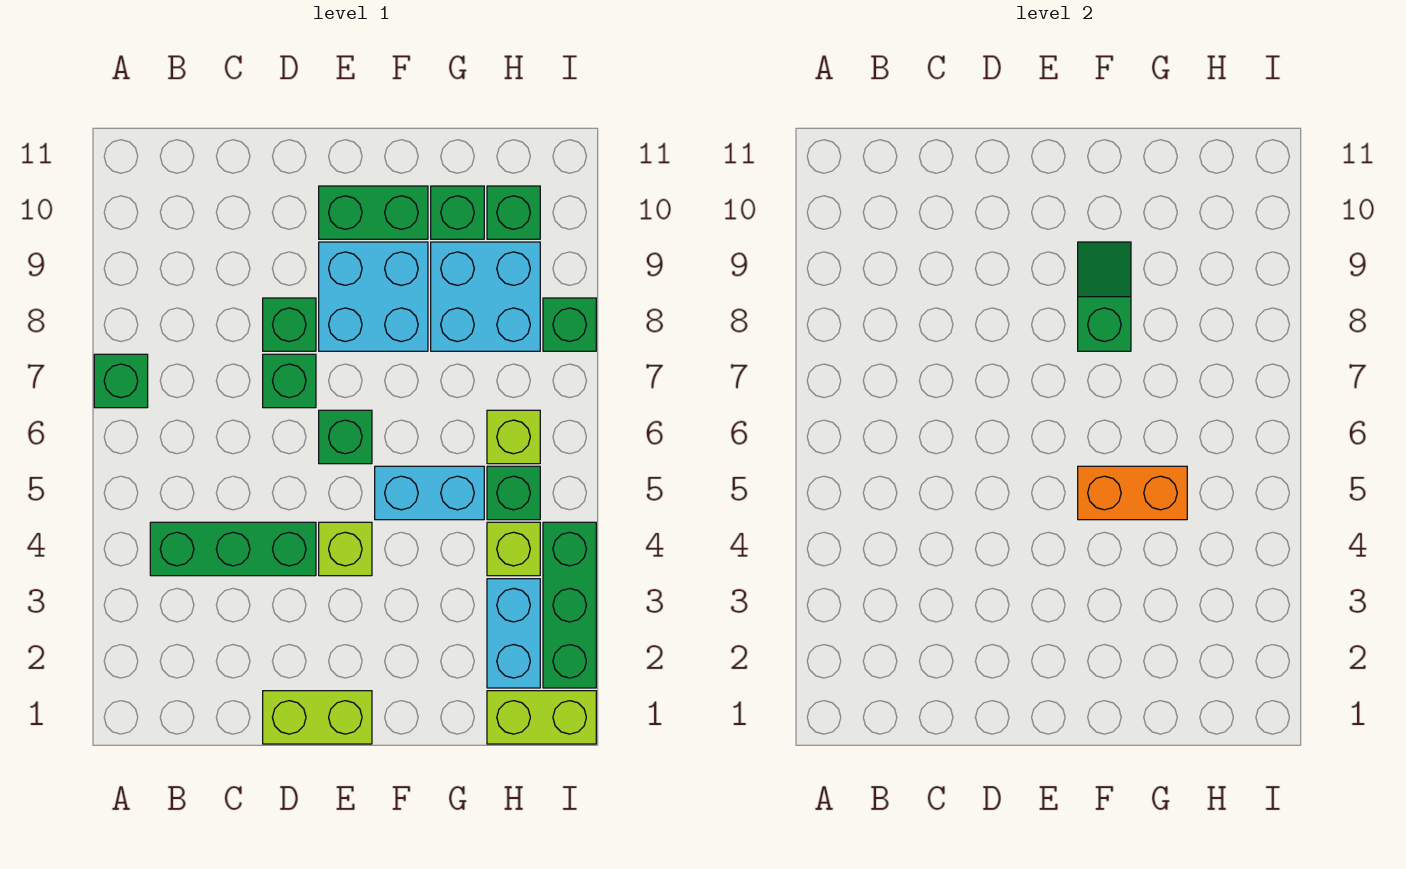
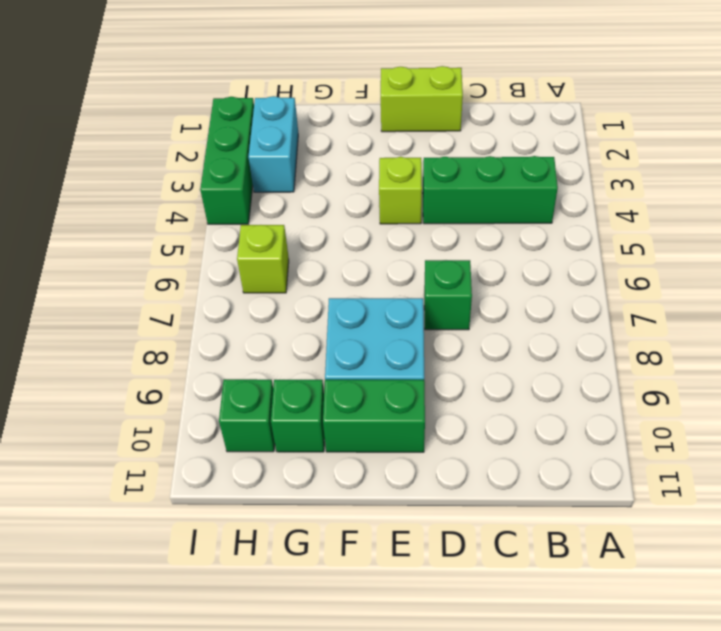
none -> green 1x1 brick [94,354,148,408]
none -> green 1x1 brick [263,298,316,351]
none -> green 1x1 brick [319,410,372,464]

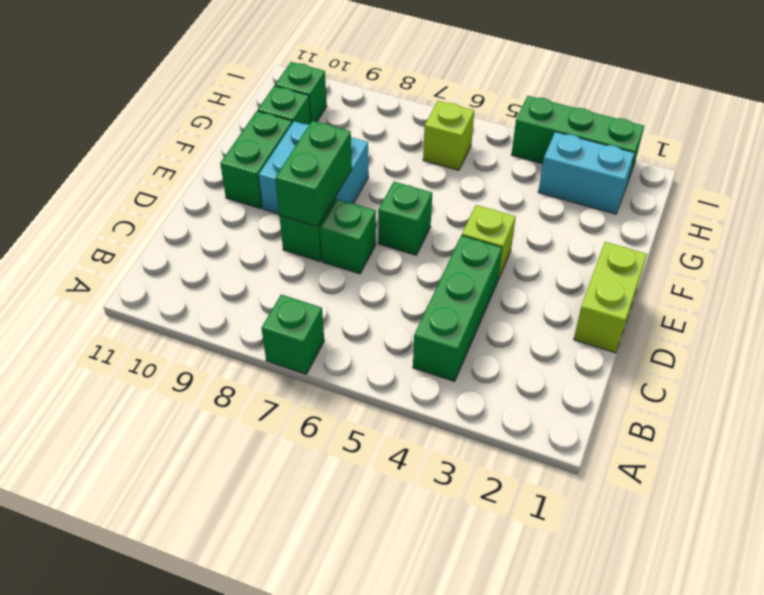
green 1x2 brick [275,121,352,227] -> none
none -> cyan 1x2 brick [375,466,484,520]
none -> cyan 2x2 brick [431,242,540,351]
none -> lime 1x2 brick [487,691,596,744]

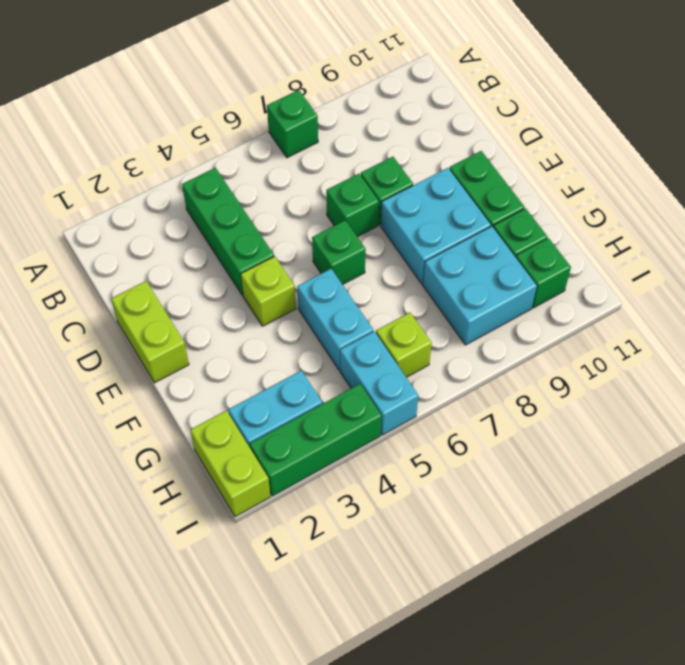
cyan 1x2 brick [340,331,418,435] -> green 1x1 brick [487,466,540,520]
none -> lime 1x1 brick [487,522,540,576]
none -> green 1x1 brick [543,298,596,351]
none -> orange 1x2 brick [1078,466,1187,520]

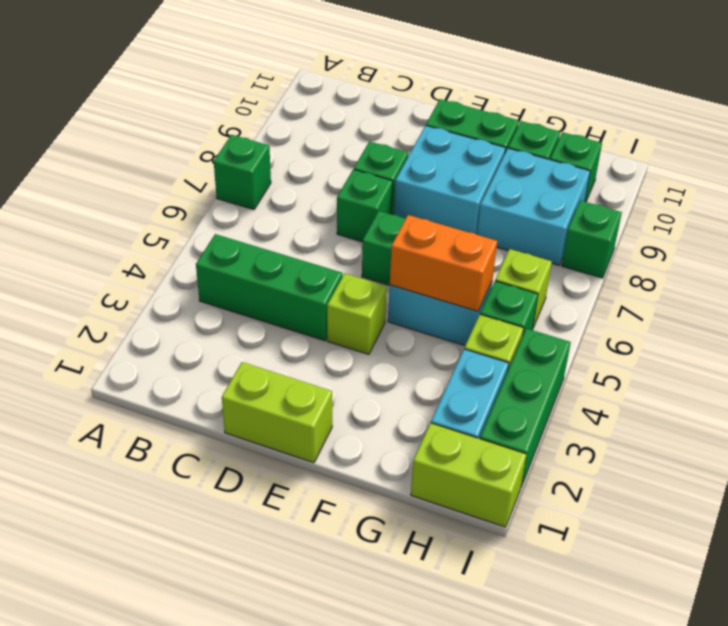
none -> green 1x2 slope [1078,242,1131,351]

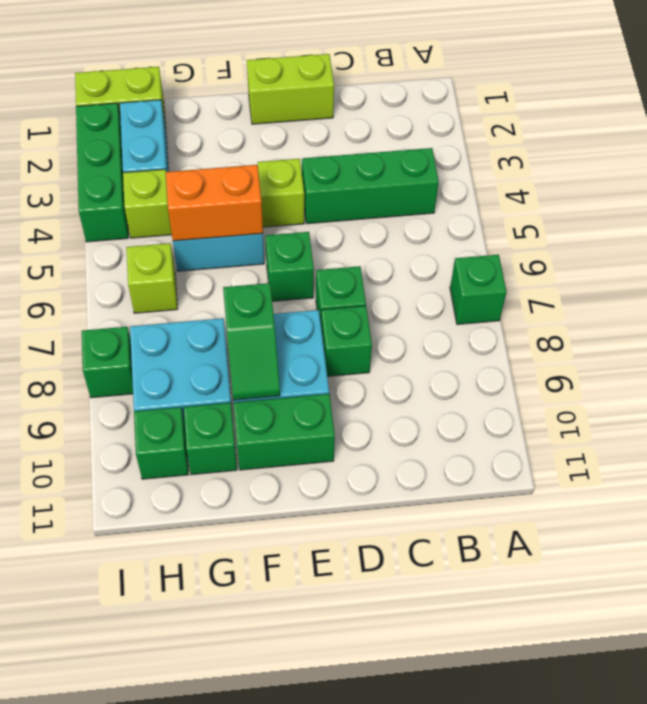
none -> green 1x1 brick [487,466,540,520]

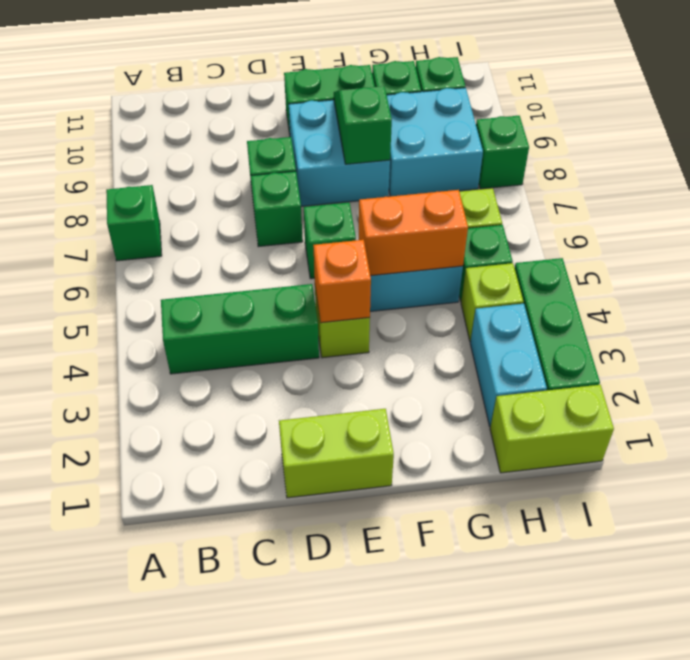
orange 1x1 brick [313,240,371,323] -> none

